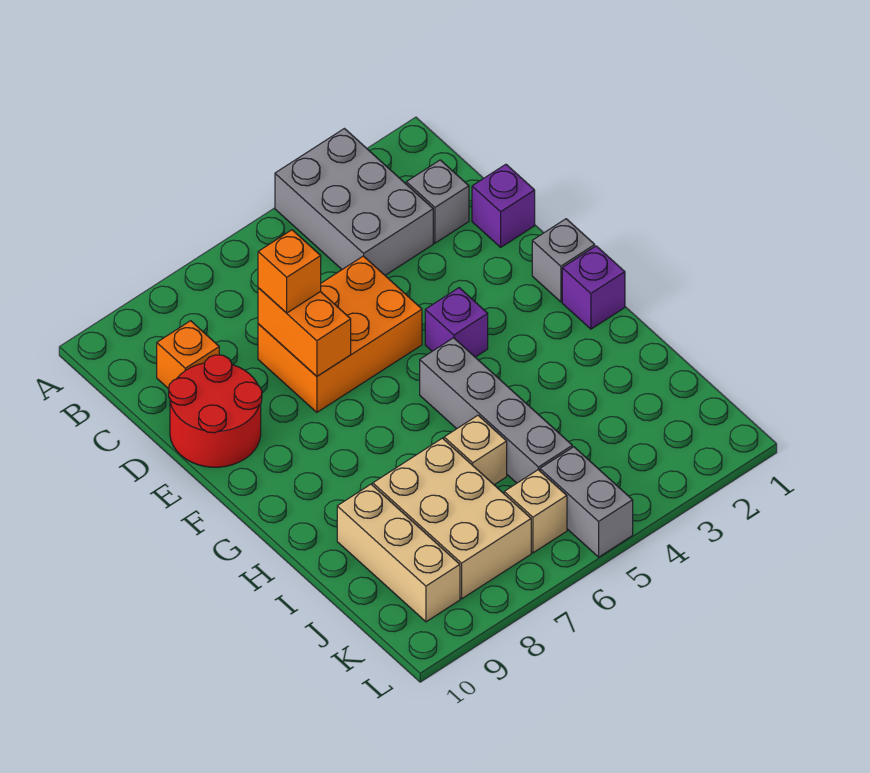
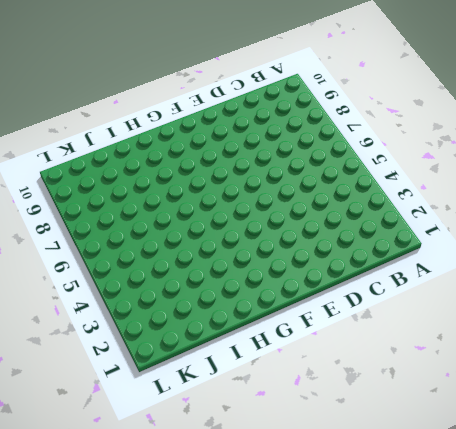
none -> grey 2x3 brick [275,129,433,275]
none -> grey 1x1 brick [406,160,469,243]
none -> orange 1x1 brick [157,321,219,389]

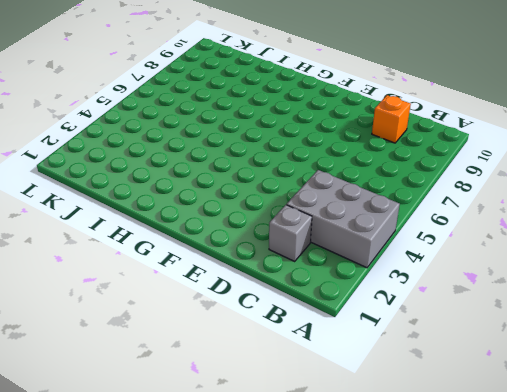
none -> purple 1x1 brick [472,164,535,247]
none -> orange 2x3 brick [258,256,422,412]
none -> red 2x2 round brick [169,355,262,467]

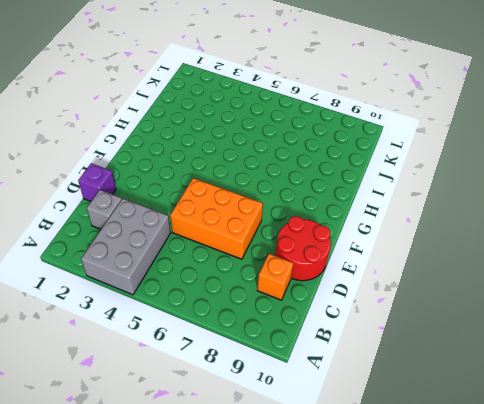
none -> grey 1x1 brick [532,219,595,302]
none -> purple 1x1 brick [425,288,488,357]
none -> purple 1x1 brick [562,246,625,329]

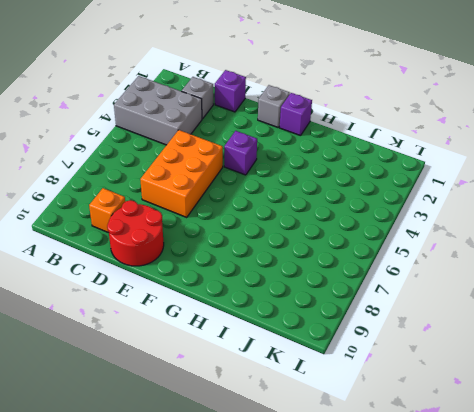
none -> grey 1x4 brick [420,338,572,483]
none -> tan 1x1 brick [444,415,507,485]
none -> tan 2x3 brick [373,438,531,599]

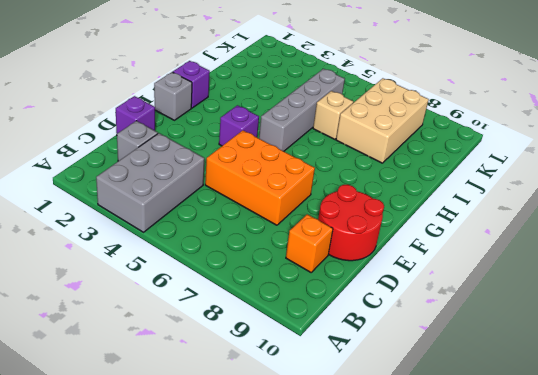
none -> tan 1x3 brick [337,484,460,622]
none -> grey 1x2 brick [540,447,633,557]
none -> tan 1x1 brick [504,470,567,553]

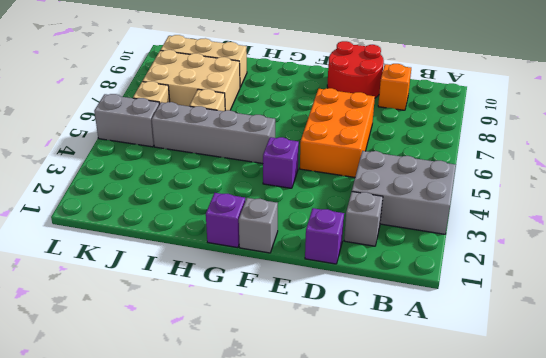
none -> orange 1x2 brick [258,288,351,376]
none -> orange 1x1 brick [258,230,321,313]

